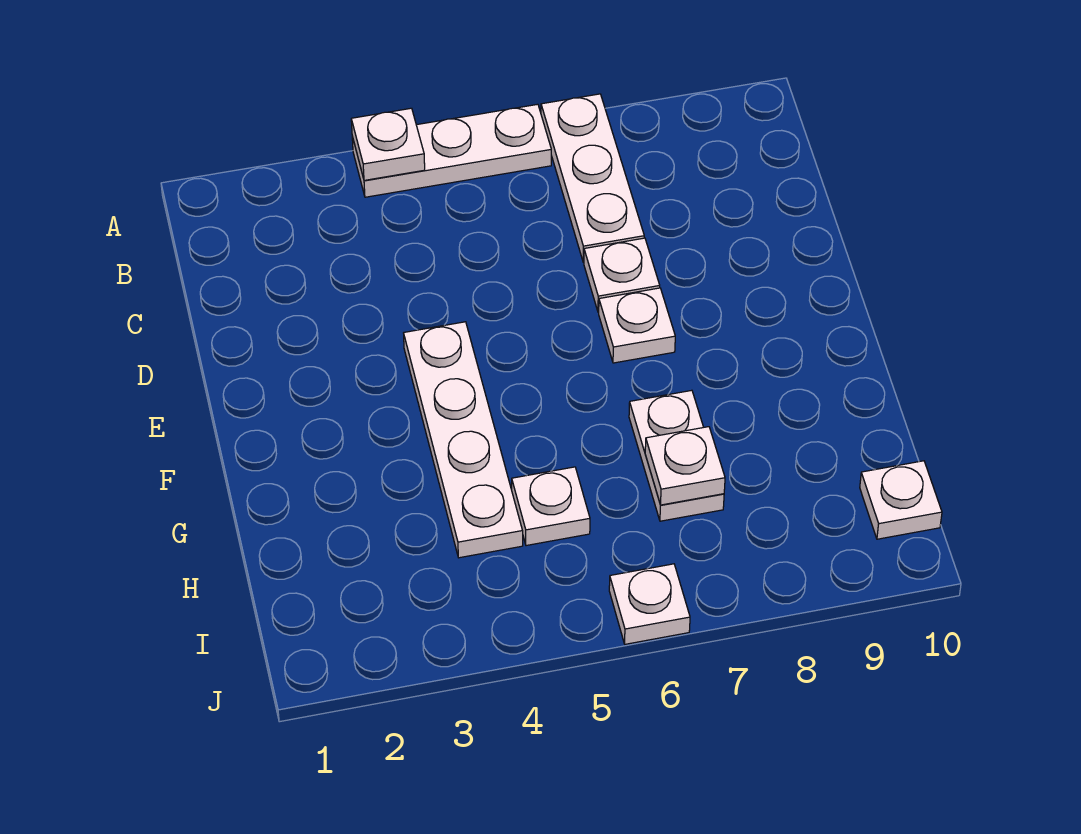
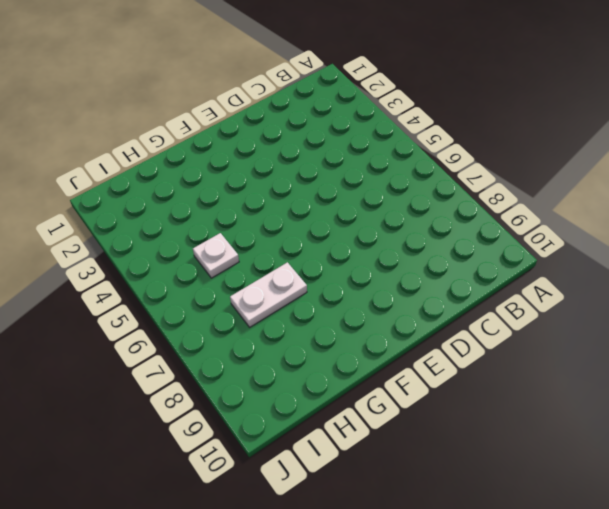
none -> white 1x3 plate [352,104,551,197]
none -> white 1x3 plate [541,94,644,262]

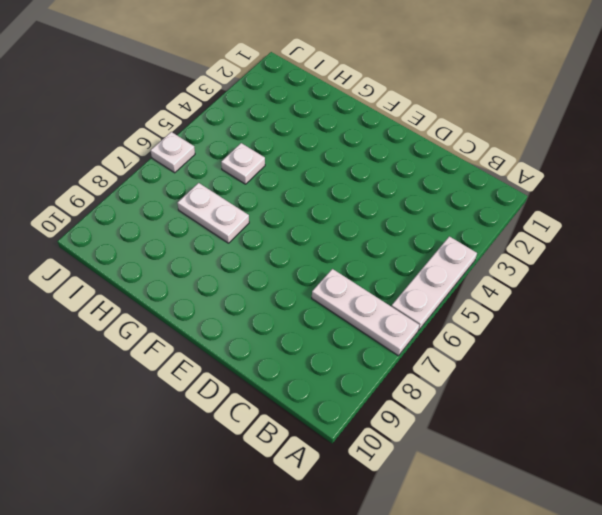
none -> white 1x1 plate [584,238,660,312]
none -> white 1x4 plate [404,322,523,558]

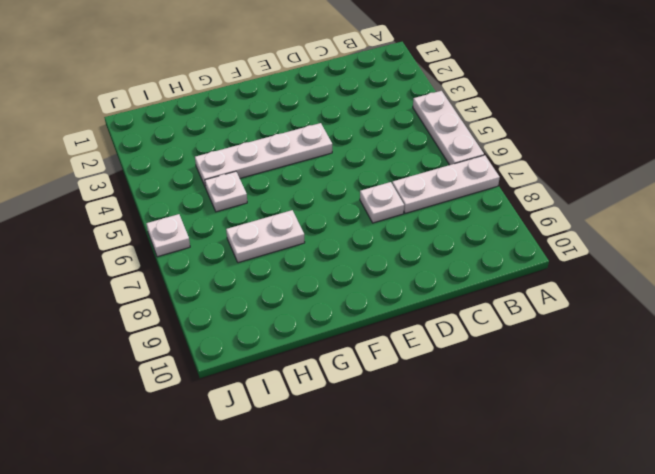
none -> white 1x1 plate [599,288,675,363]
none -> white 1x1 plate [860,461,942,539]

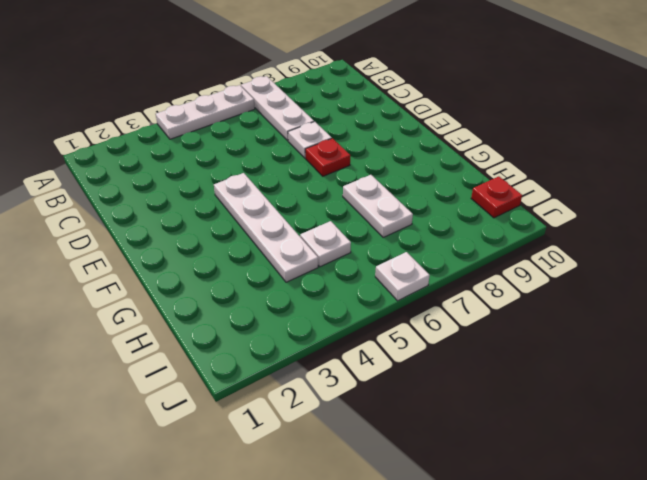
red 1x1 plate [305,138,350,176] -> white 1x1 plate [599,288,675,363]
red 1x1 plate [471,176,522,218] -> white 1x1 plate [860,461,942,539]
none -> white 1x1 plate [351,108,425,180]
none -> white 1x1 plate [645,427,725,505]

